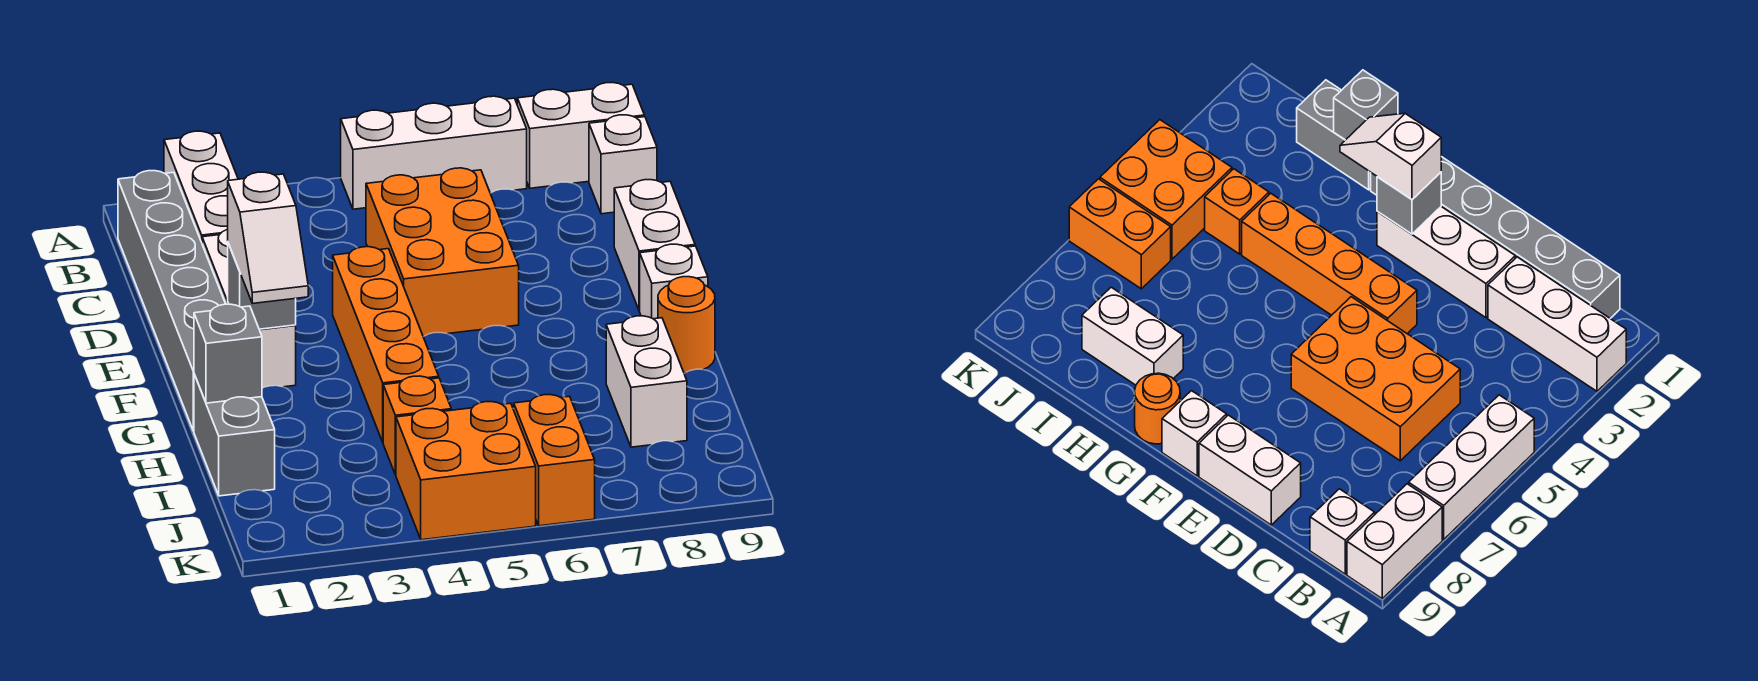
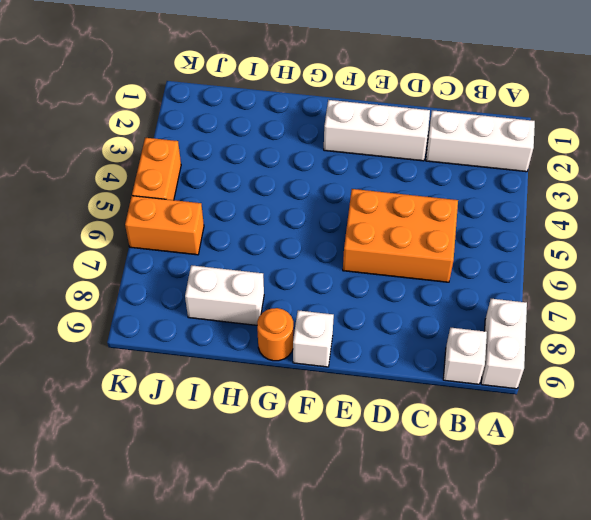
orange 1x2 brick [132,138,181,200] -> orange 2x2 brick [396,402,536,540]
none -> white 1x3 brick [341,96,527,209]
none -> grey 1x6 brick [118,171,225,431]
none -> white 1x2 brick [614,180,695,311]

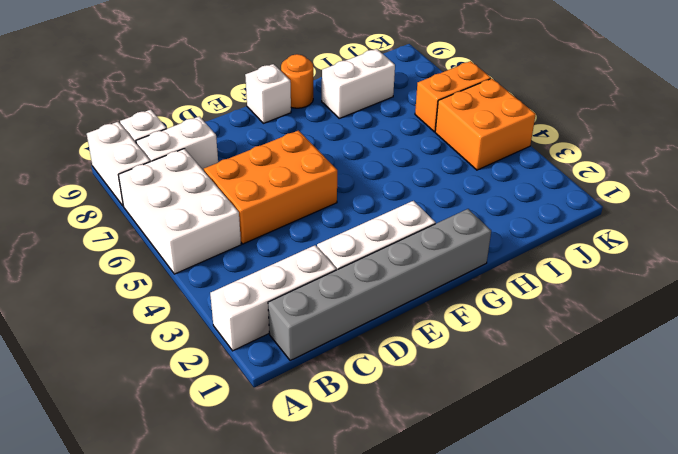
white 2x3 brick [119,149,241,274] -> white 1x3 brick [341,96,527,209]
white 1x2 brick [136,116,218,171] -> white 1x2 brick moved to [614,180,695,311]
none -> orange 1x4 brick [333,247,439,442]
none -> grey 1x2 brick [194,374,275,496]
none -> orange 1x1 brick [383,376,451,475]

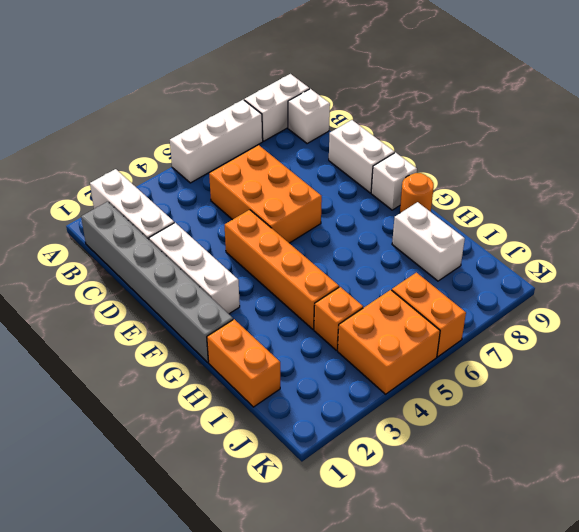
orange 1x2 brick [207,319,280,407] -> grey 1x2 brick [194,374,275,496]
none -> grey 1x1 brick [228,243,296,329]
none -> grey 1x1 brick [194,304,262,403]
none -> white 1x2 slope [228,172,308,304]

